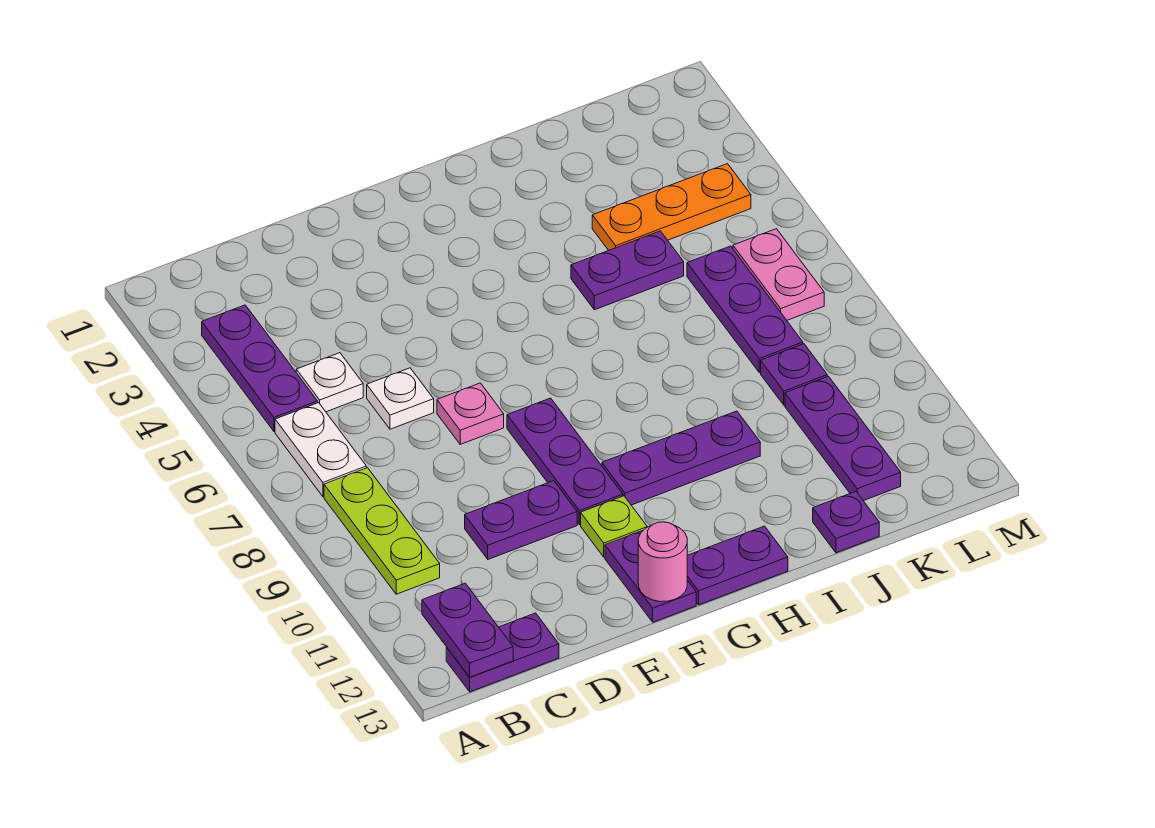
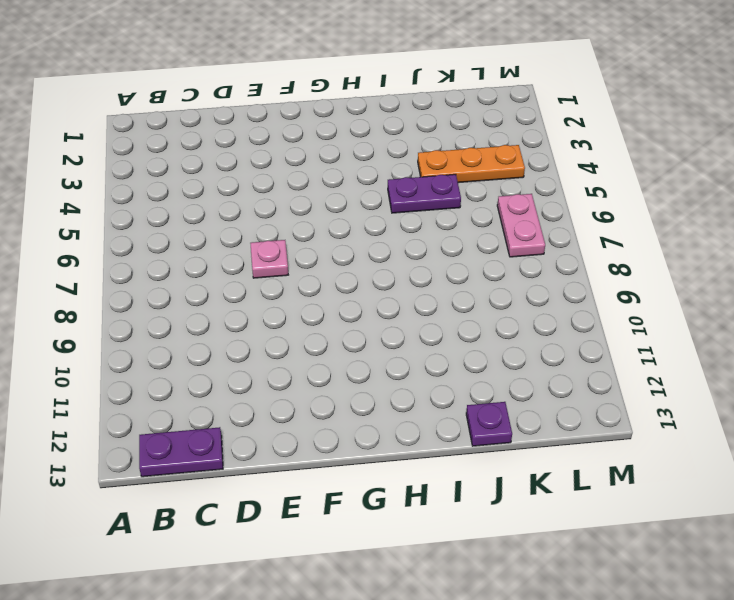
none -> purple 1x3 plate [202,305,318,431]
none -> white 1x2 plate [275,403,366,497]
none -> lime 1x3 plate [324,468,440,594]

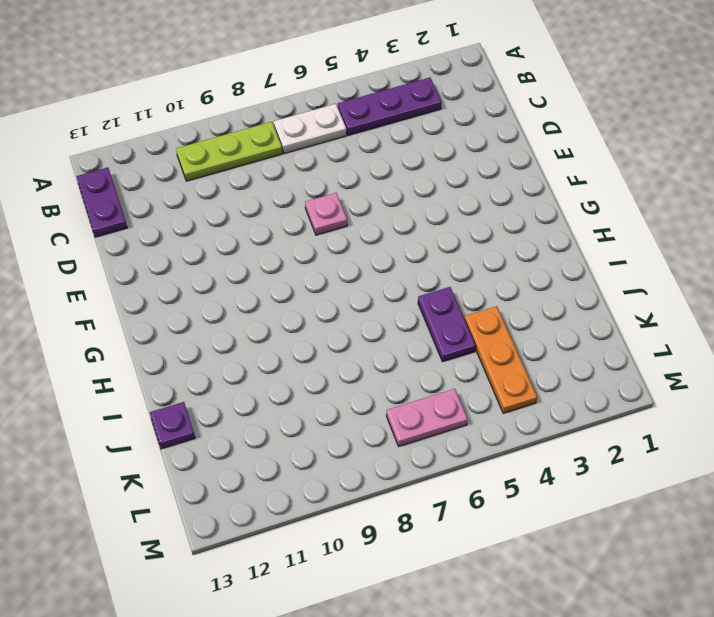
none -> white 1x1 plate [296,353,363,412]
none -> white 1x1 plate [367,368,434,429]
none -> purple 1x2 plate [465,481,577,559]

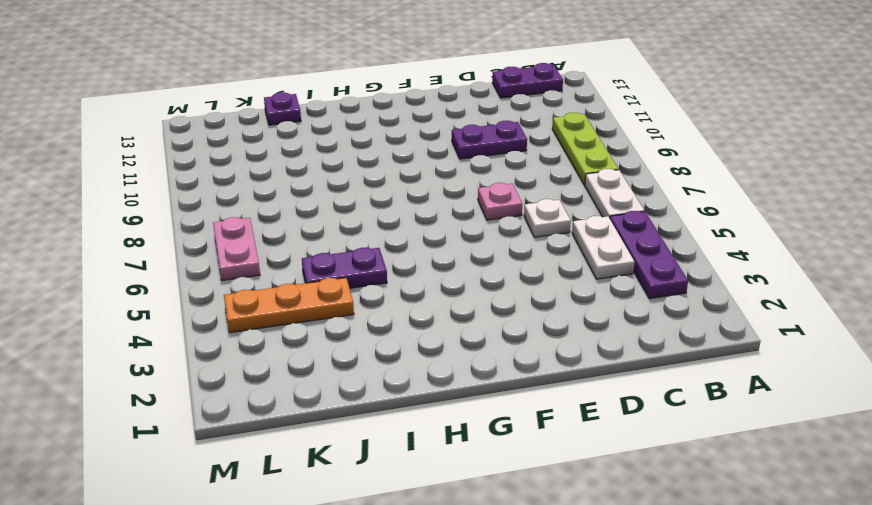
white 1x2 plate [572,216,634,279] -> white 1x1 plate [296,353,363,412]
none -> purple 1x3 plate [507,398,623,525]
none -> lime 1x1 plate [581,496,647,557]
none -> purple 1x2 plate [605,531,696,622]

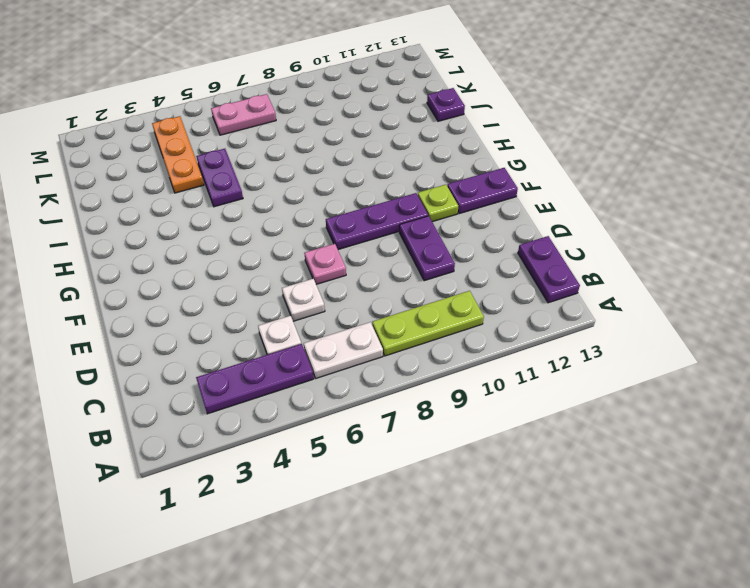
none -> purple 1x3 plate [602,411,760,505]
none -> purple 1x2 plate [687,526,788,605]
none -> purple 1x3 plate [687,246,803,373]

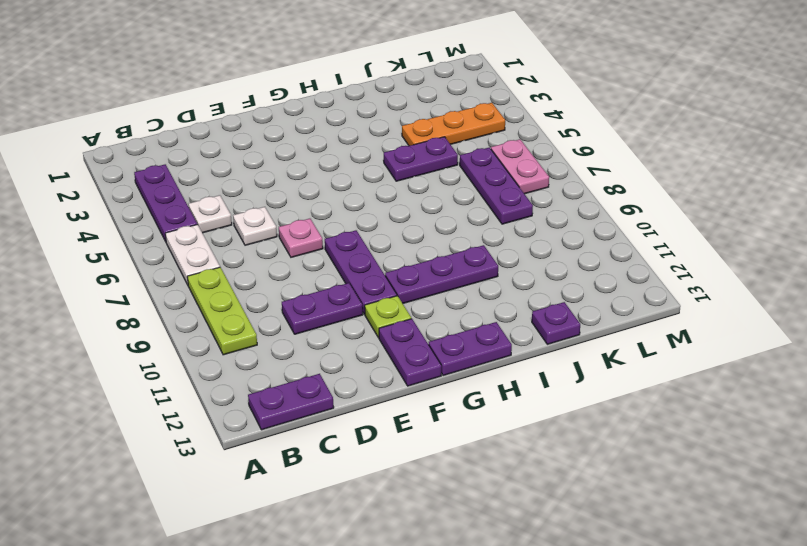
none -> purple 1x1 plate [761,344,827,405]
none -> purple 1x3 plate [785,376,901,501]
none -> purple 1x2 plate [422,583,513,677]

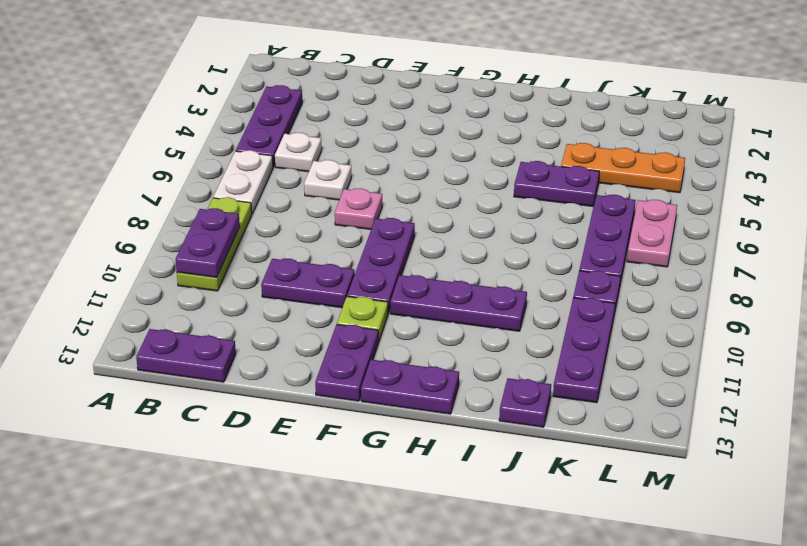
purple 1x2 plate [176,208,240,277] -> purple 1x2 plate moved to [422,583,513,677]
none -> pink 1x1 round brick [638,522,687,602]

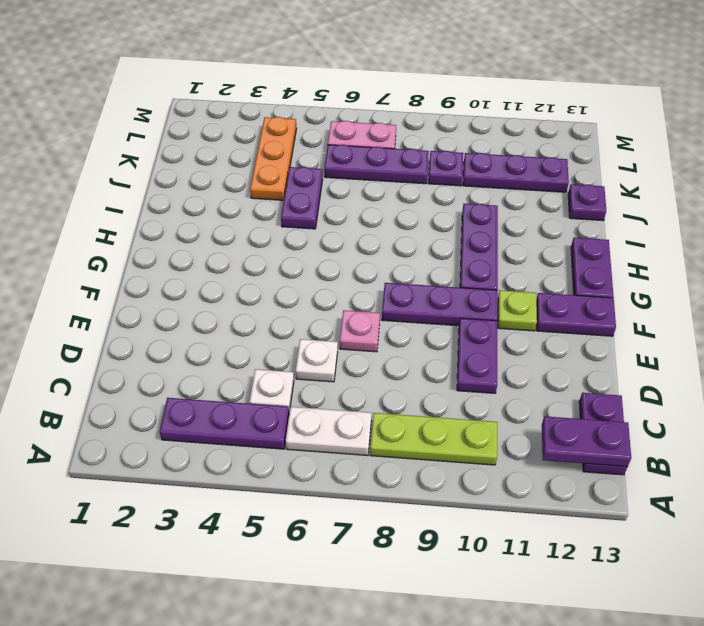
none -> pink 1x1 round brick [638,522,687,602]

